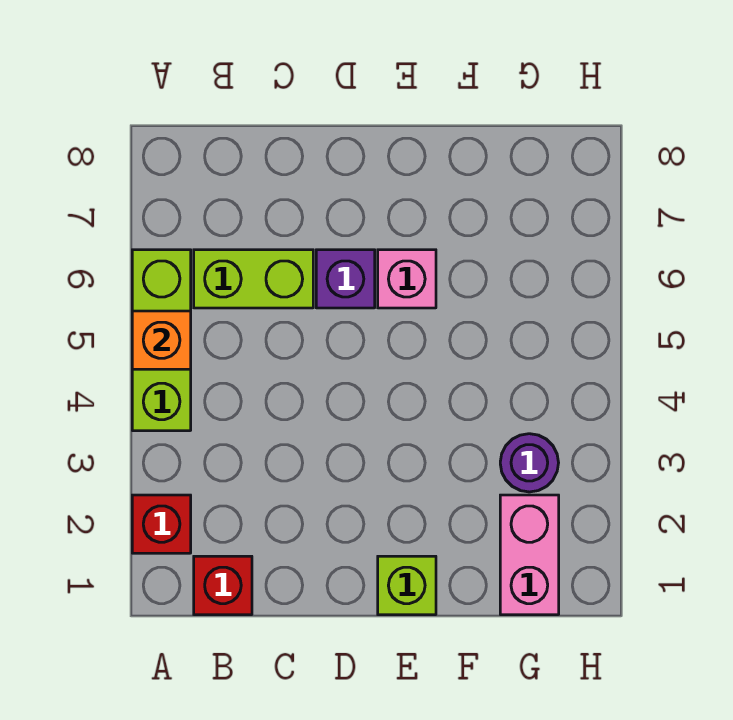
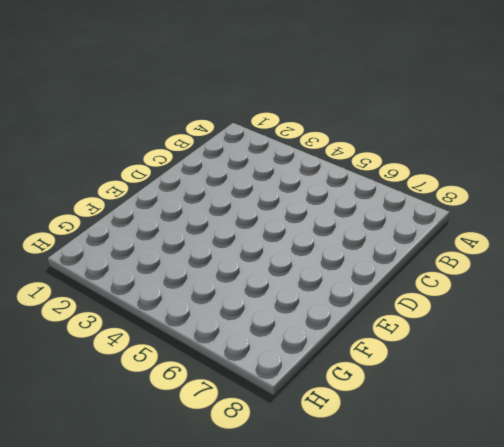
none -> red 1x1 brick [132,495,191,553]
none -> lime 1x3 brick [132,250,191,431]

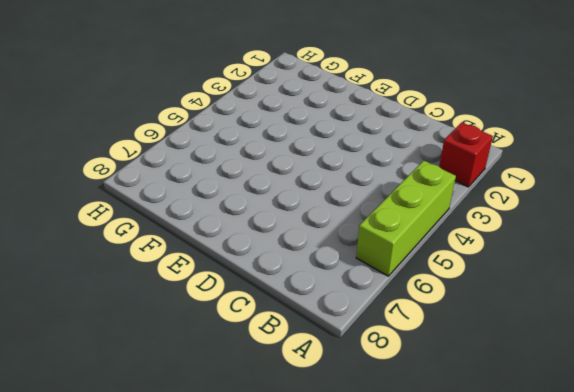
none -> red 1x1 brick [194,556,252,615]
none -> lime 1x2 brick [194,250,313,308]

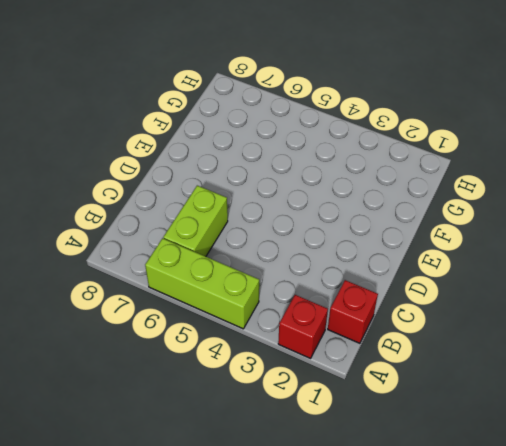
none -> purple 1x1 brick [316,250,375,308]
none -> lime 1x1 brick [378,556,436,615]

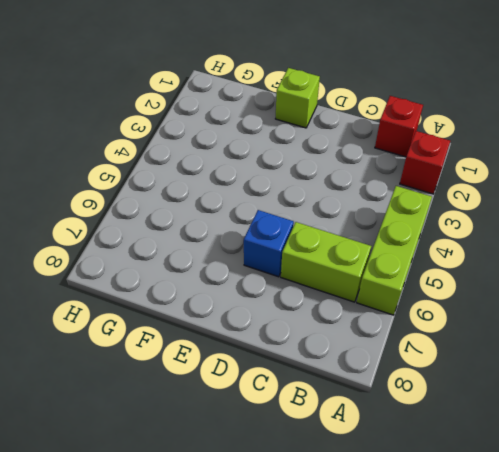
blue 1x1 brick [244,210,294,277] -> purple 1x1 brick [316,250,375,308]
none -> pink 1x1 brick [378,250,436,308]
none -> pink 1x2 brick [500,495,559,615]

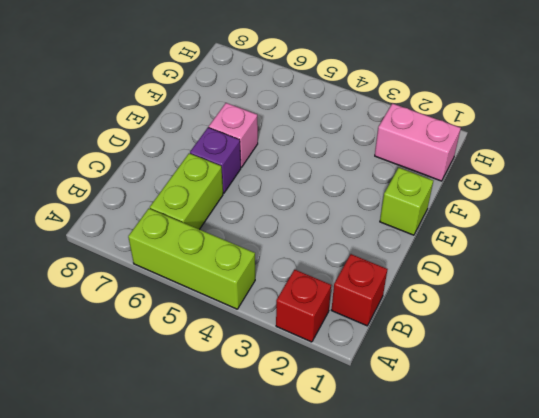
none -> purple 1x1 round brick [500,434,559,492]
none -> orange 1x1 brick [132,311,191,369]

